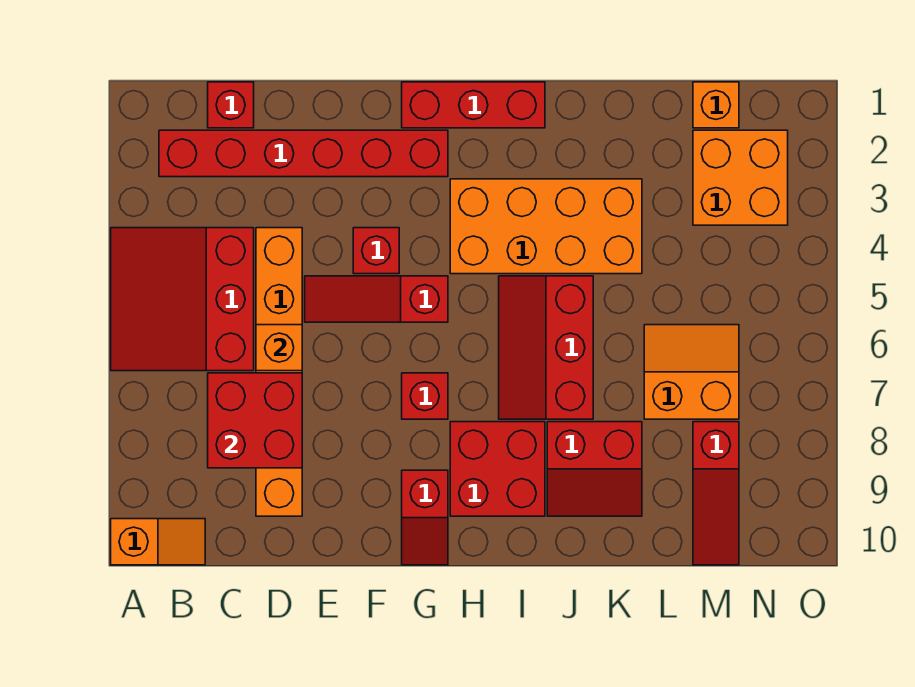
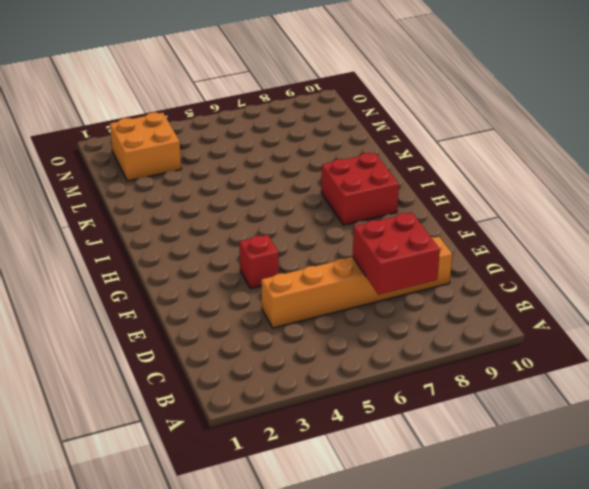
none -> red 3x3 slope [111,228,254,371]
none -> orange 1x2 slope [111,519,205,565]
none -> red 1x6 brick [159,130,448,177]

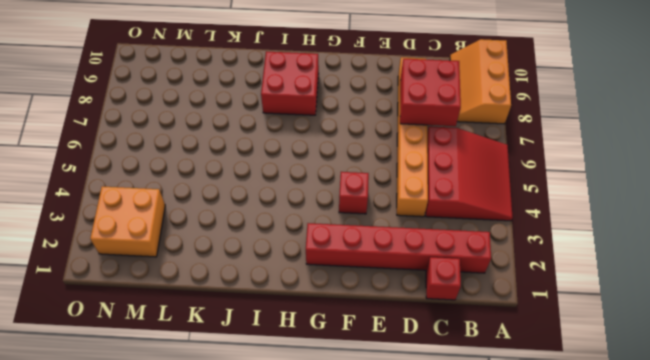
orange 2x3 slope [450,39,511,124] -> orange 1x2 slope [111,519,205,565]
none -> red 1x3 slope [305,276,448,322]
none -> red 1x3 brick [402,82,545,128]
none -> red 1x1 brick [402,373,448,419]

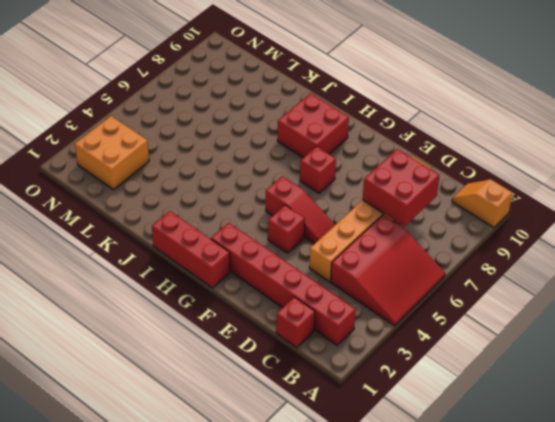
none -> red 1x2 slope [402,470,448,565]
none -> orange 2x4 brick [450,179,642,274]
none -> red 2x3 slope [499,276,593,419]

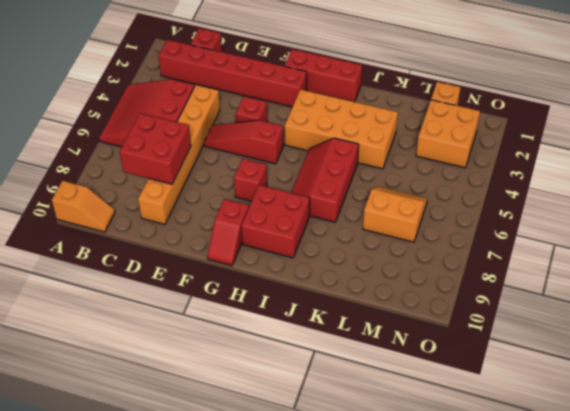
none -> red 2x2 slope [547,422,642,516]
none -> red 1x3 slope [693,422,739,565]
none -> orange 1x1 brick [256,325,302,371]

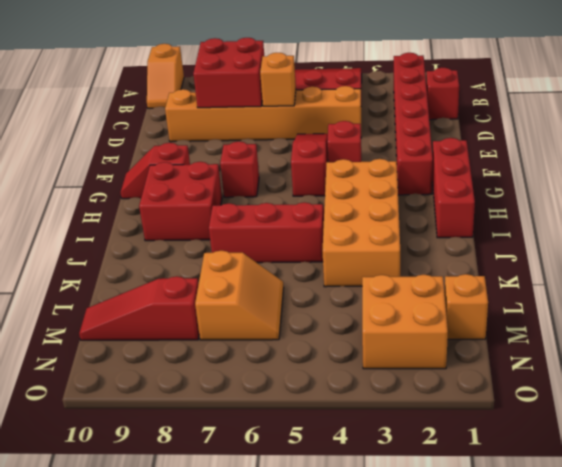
none -> red 2x2 slope [547,422,642,516]

